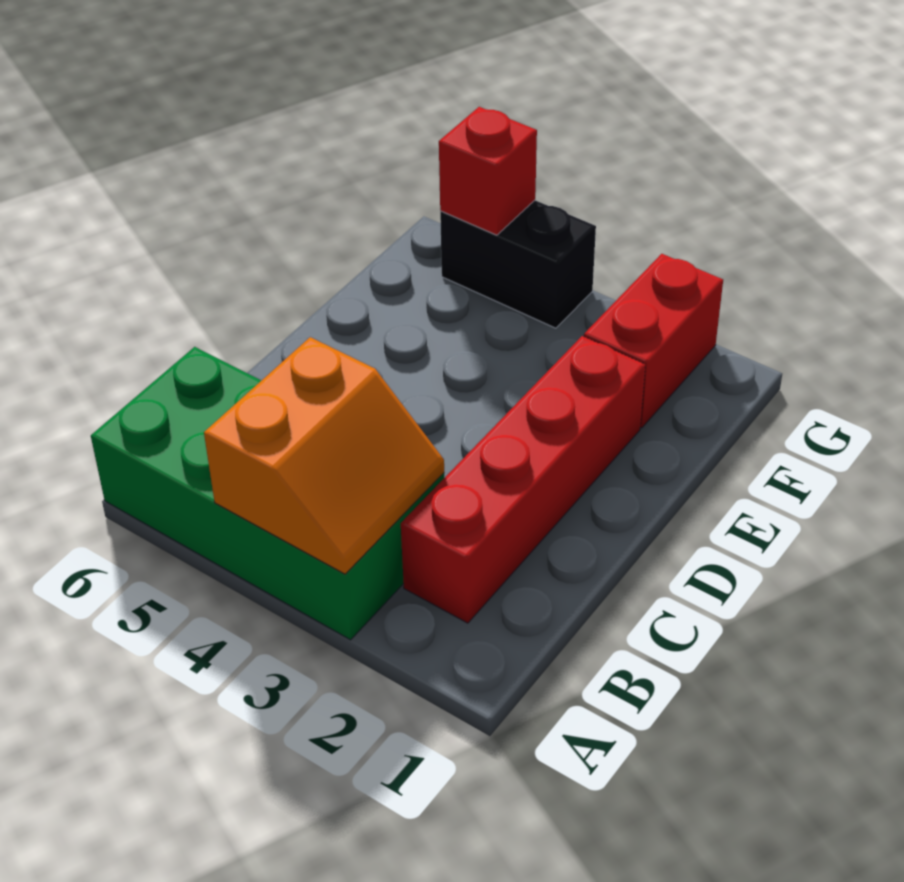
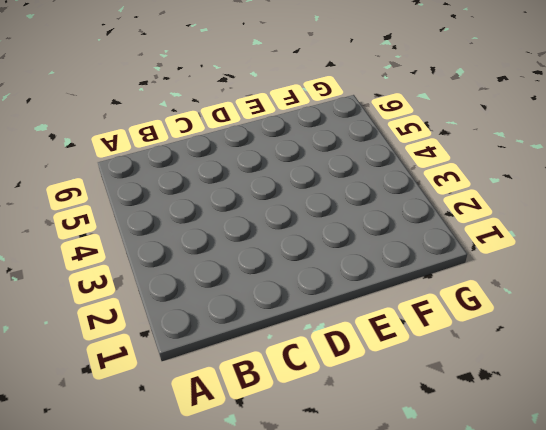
none -> green 2x4 brick [91,347,444,640]
none -> red 1x4 brick [401,336,645,623]

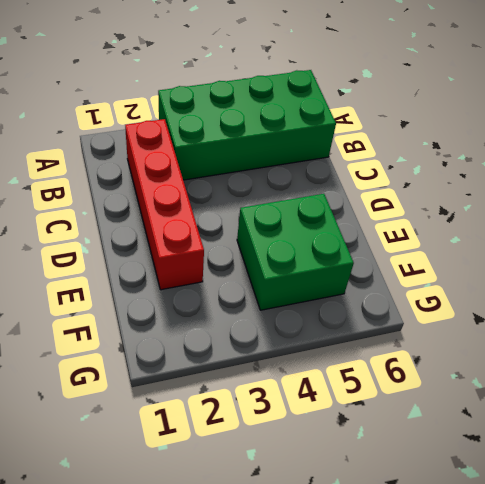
green 2x2 brick [237,194,354,310] -> none
none -> red 1x2 brick [584,254,723,428]
none -> black 1x2 brick [440,200,596,328]

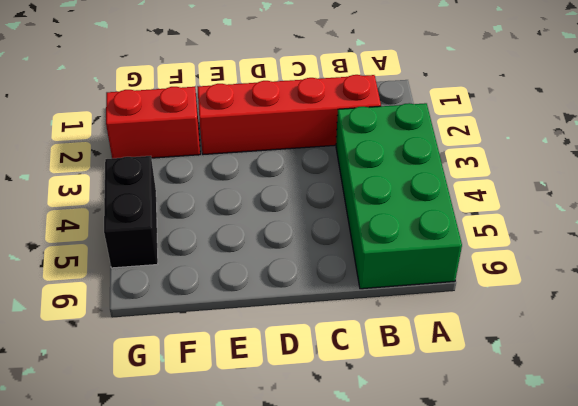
none -> orange 2x2 slope [204,337,444,574]
none -> red 1x1 brick [439,107,537,235]

